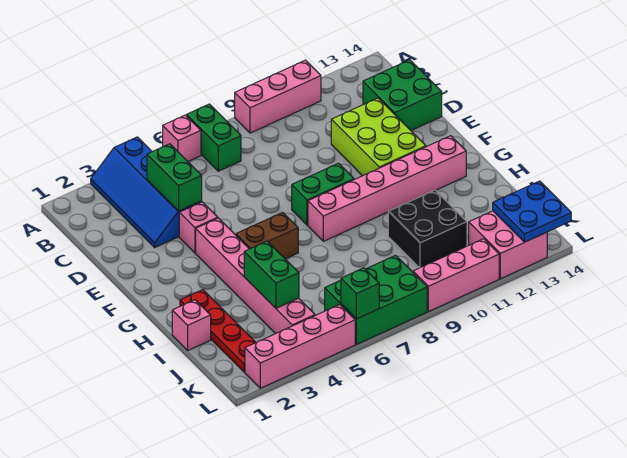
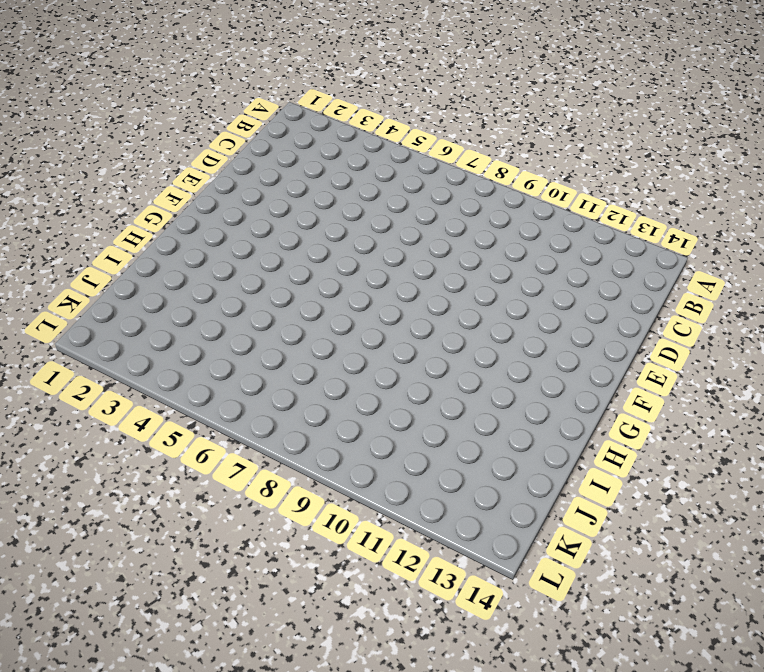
none -> blue 2x4 slope [91,137,202,247]
none -> pink 1x1 brick [163,115,201,161]
none -> green 1x2 brick [187,104,241,171]

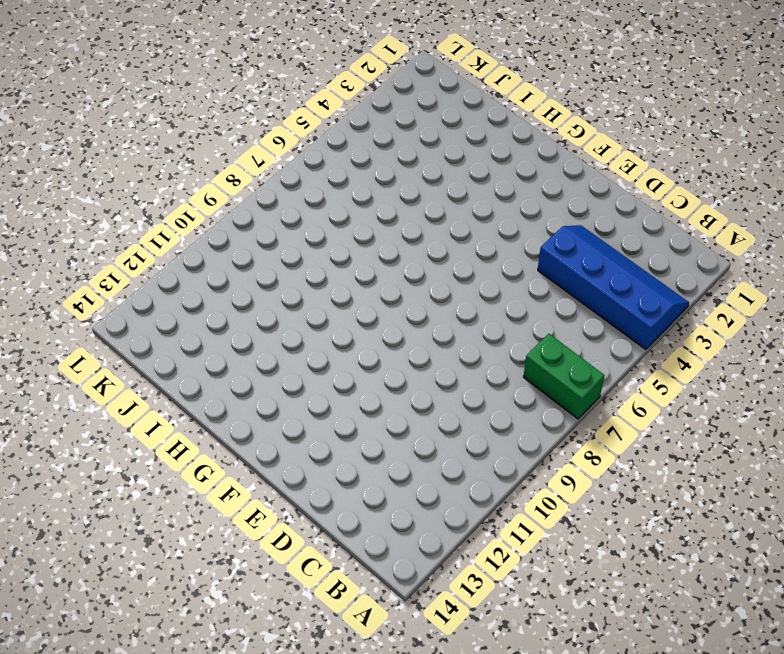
none -> pink 1x1 brick [163,115,201,161]
none -> pink 1x3 brick [235,60,321,133]
none -> green 2x2 brick [363,60,442,130]

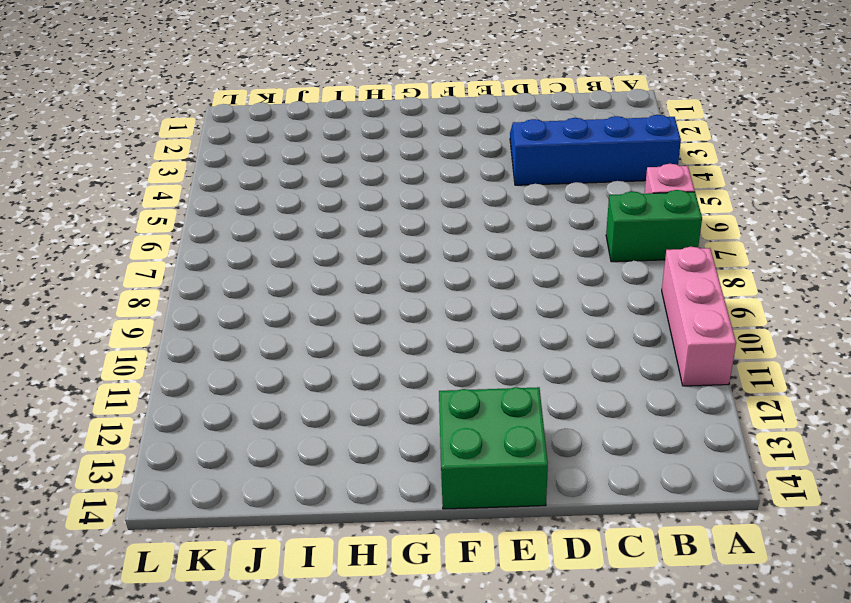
green 2x2 brick [439,387,548,509] -> green 2x2 brick moved to [363,60,442,130]
none -> lime 2x3 brick [331,98,426,176]
none -> pink 1x1 brick [179,202,218,253]
none -> pink 1x6 brick [196,218,315,334]

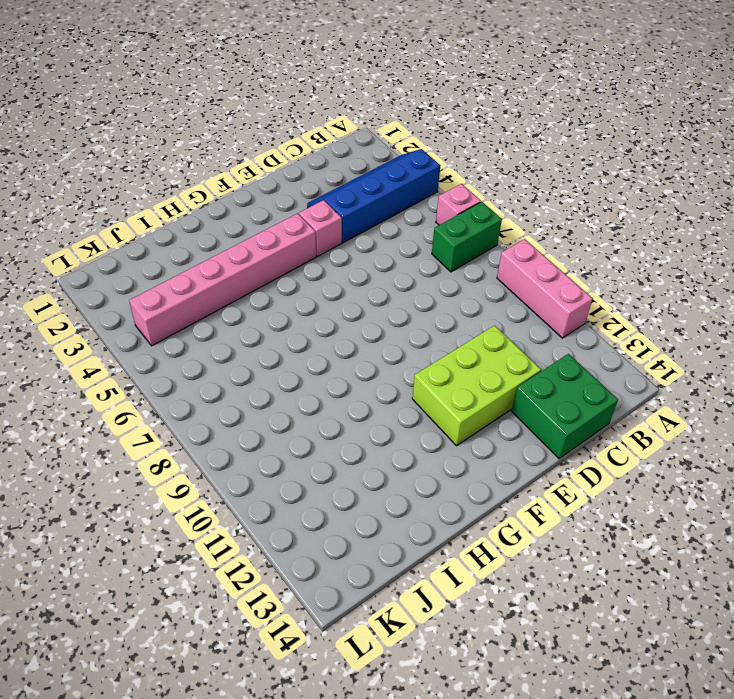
none -> green 1x2 brick [292,163,354,225]
none -> brown 1x2 brick [236,212,298,259]
none -> pink 1x6 brick [308,136,466,241]

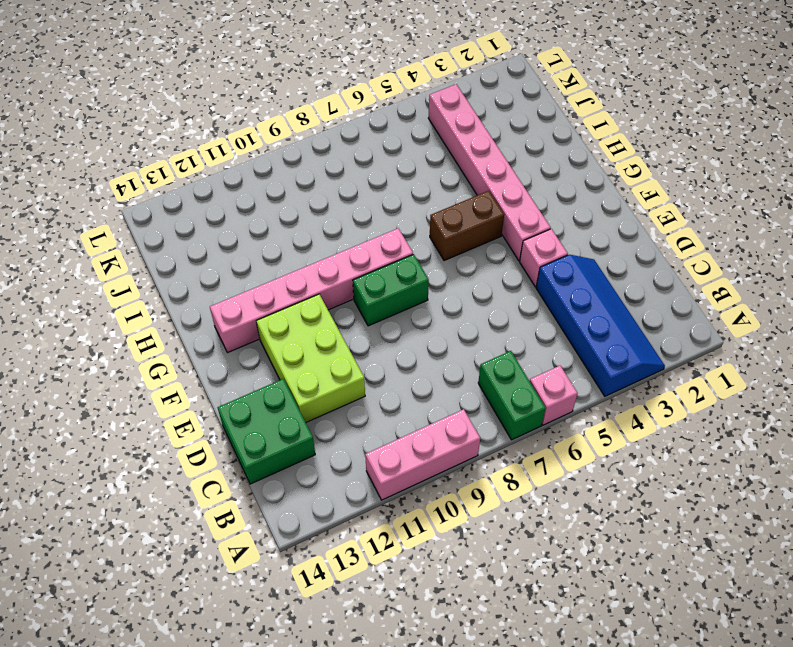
none -> red 1x4 plate [180,290,256,372]
none -> pink 1x1 brick [172,300,211,350]
none -> black 2x2 brick [388,190,467,268]

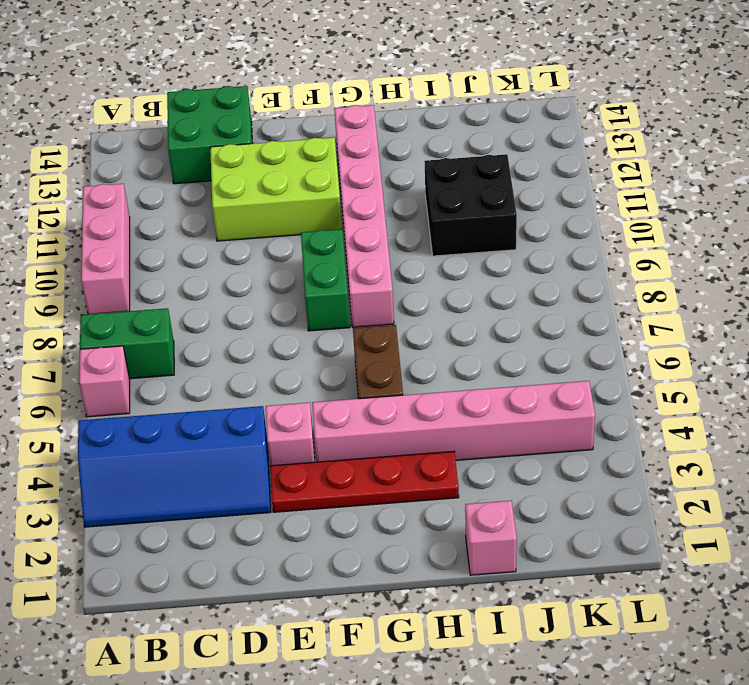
red 1x4 plate [270,451,459,512] -> red 1x4 plate moved to [180,290,256,372]
none -> green 2x3 brick [325,255,427,344]
none -> pink 2x2 brick [469,211,547,279]
none -> pink 1x4 brick [245,305,355,388]

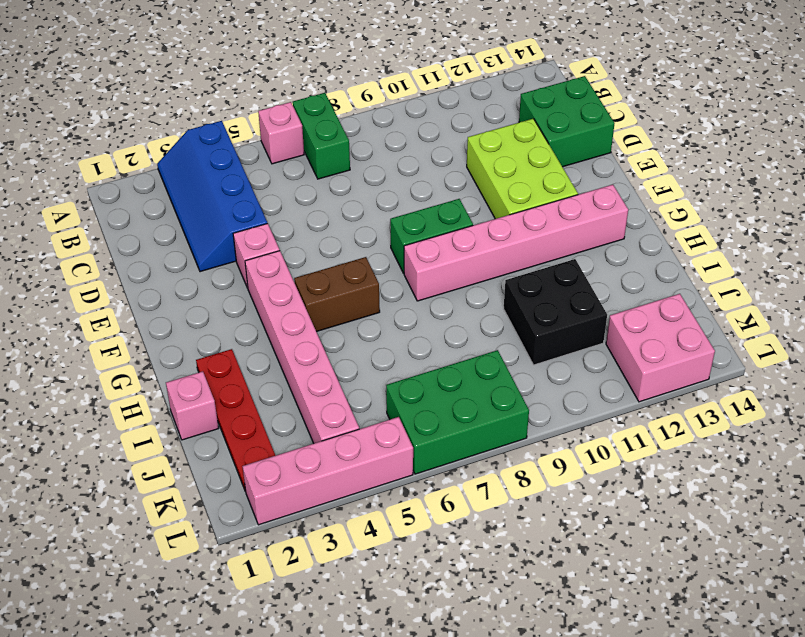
none -> pink 1x3 brick [235,60,321,133]
none -> pink 1x3 brick [413,239,499,312]
none -> green 1x2 brick [147,144,202,211]

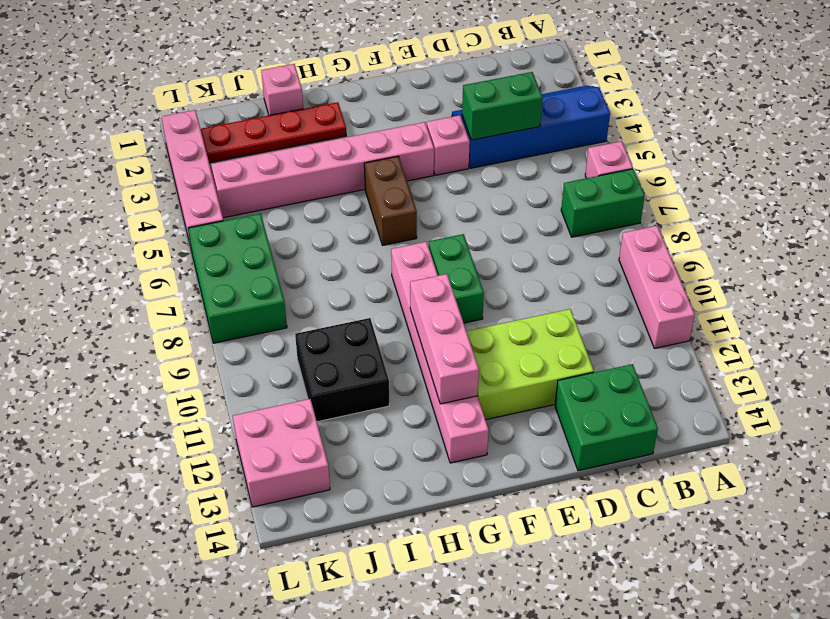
pink 1x3 brick [410,274,479,404] -> pink 1x3 brick moved to [413,239,499,312]
none -> green 1x2 brick [244,241,299,308]
none -> blue 2x2 plate [493,181,571,242]
none -> green 1x1 brick [341,268,379,319]

